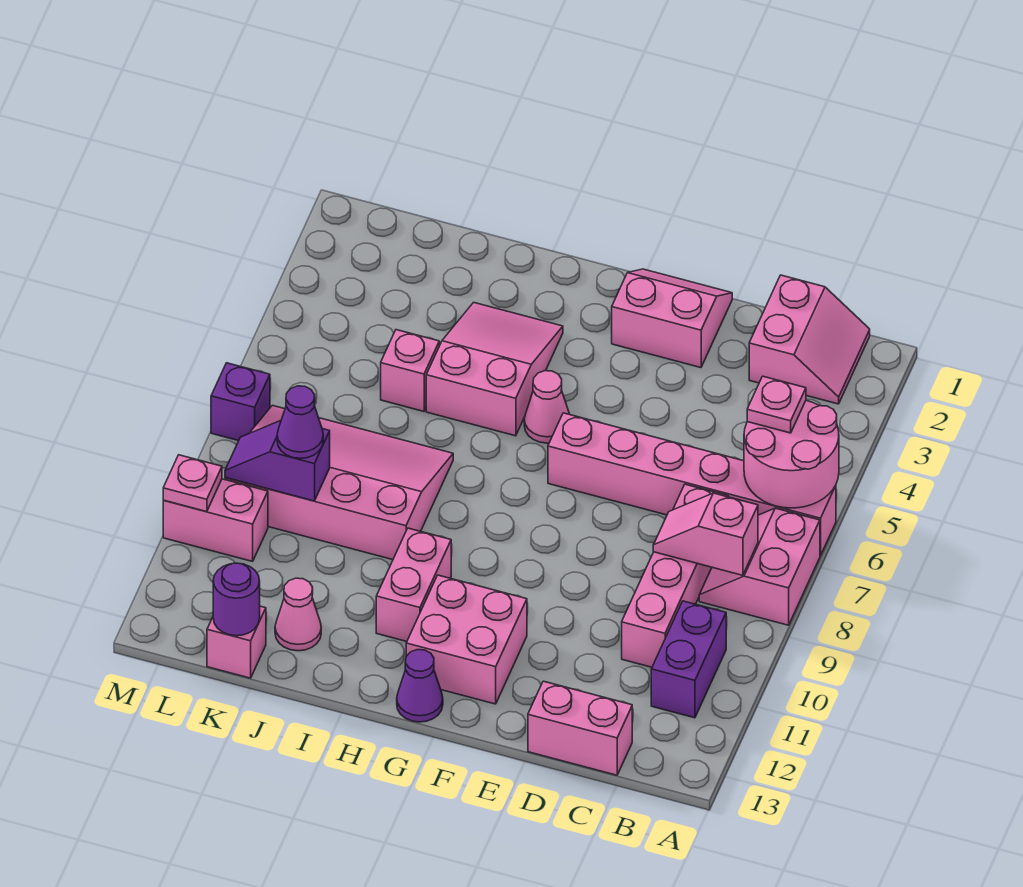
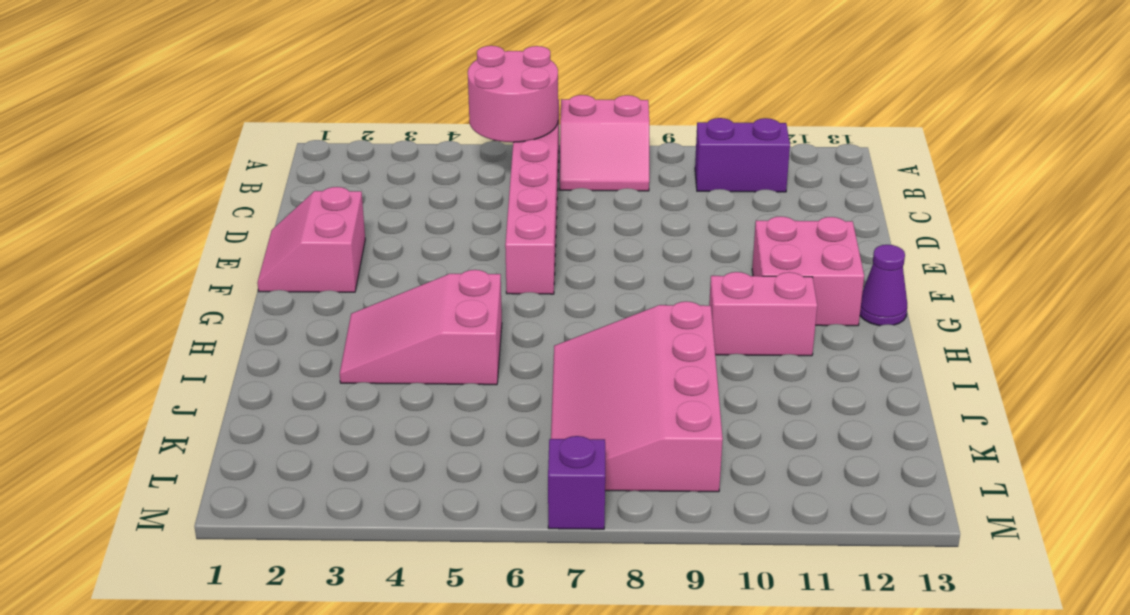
none -> pink 2x2 slope [749,275,870,404]
none -> pink 1x4 brick [622,484,728,667]
none -> pink 1x2 brick [528,681,632,775]

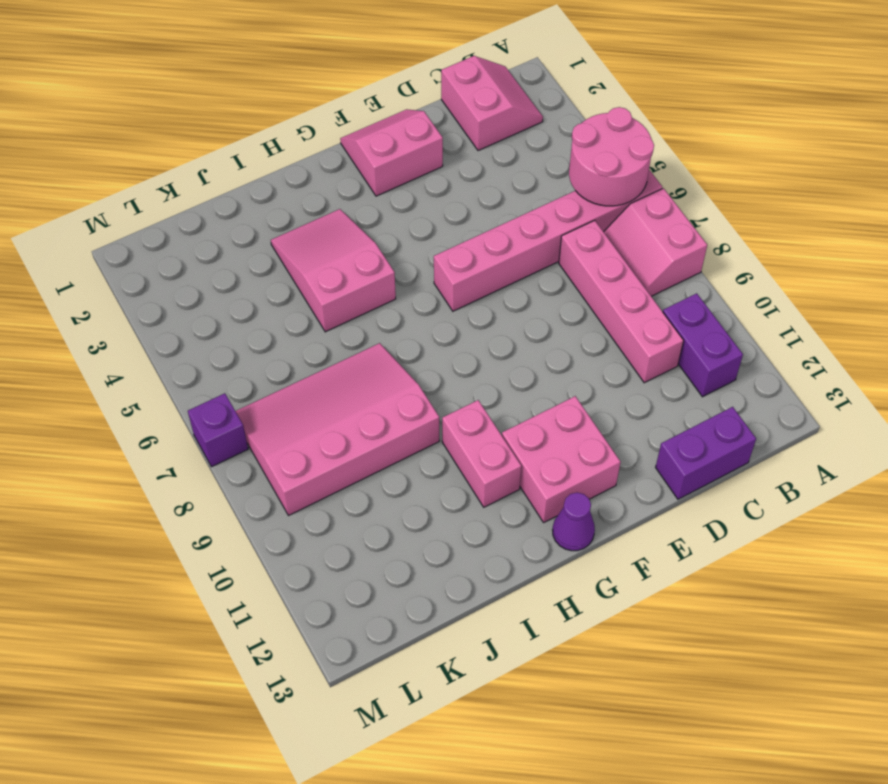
purple 1x2 brick [656,407,756,499] -> pink 1x2 brick [528,681,632,775]
none -> pink 1x1 cone [524,371,569,443]
none -> pink 1x1 brick [381,330,439,411]
none -> pink 1x1 cone [275,578,321,651]

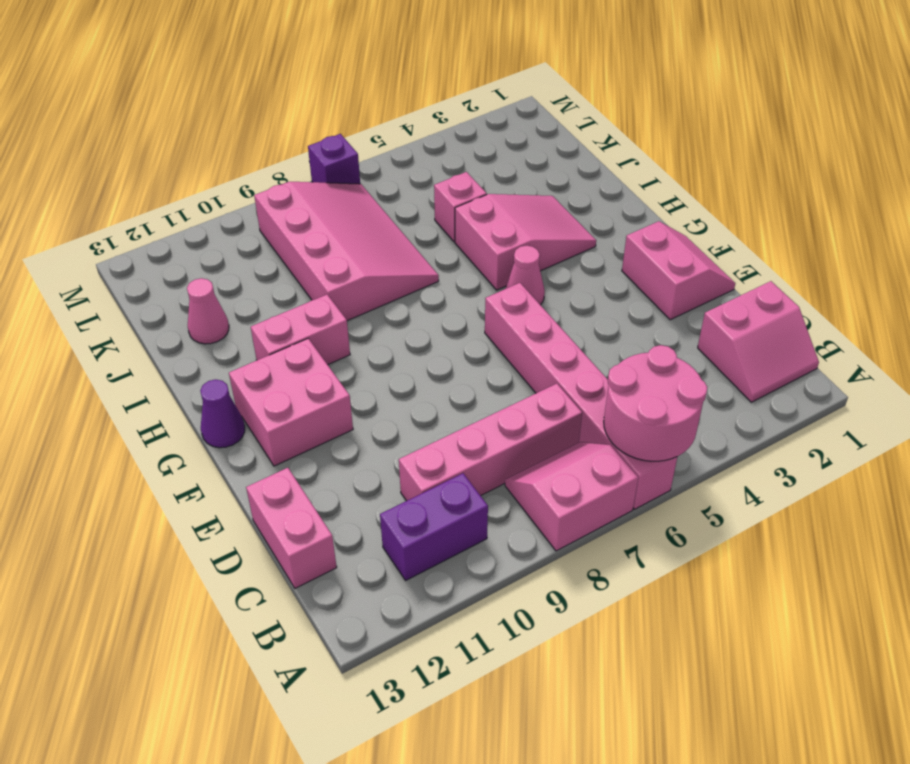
none -> pink 1x1 brick [207,606,266,678]
none -> pink 1x2 brick [163,479,268,561]
none -> pink 1x2 slope [653,493,758,575]

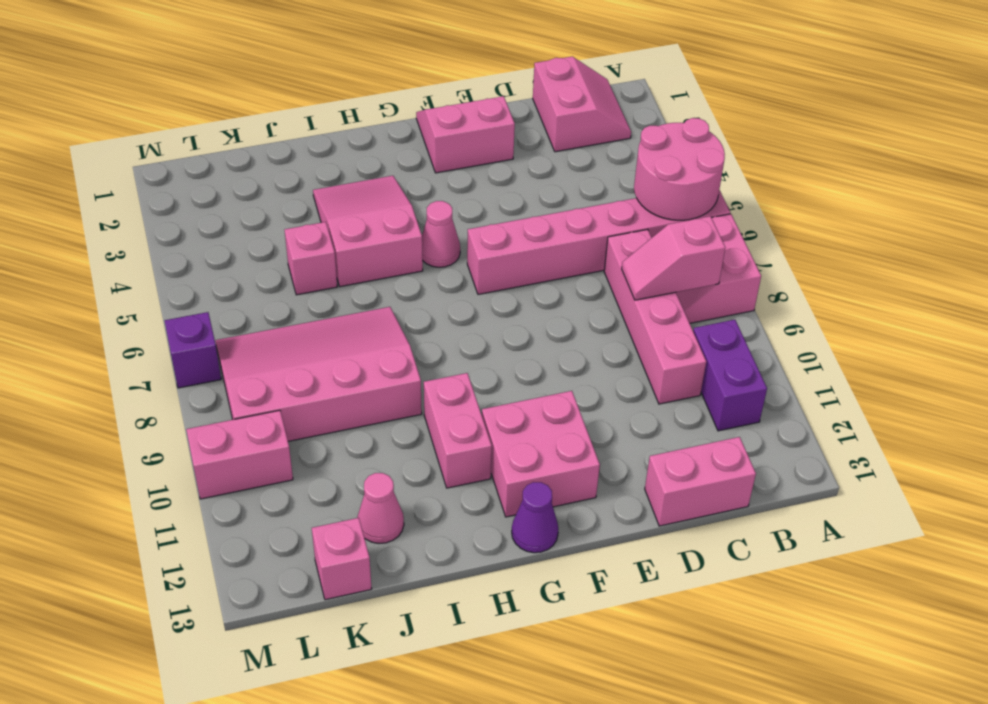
none -> purple 1x2 slope [225,421,330,501]
none -> purple 1x1 round brick [213,563,260,636]
none -> pink 1x1 plate [163,455,222,512]

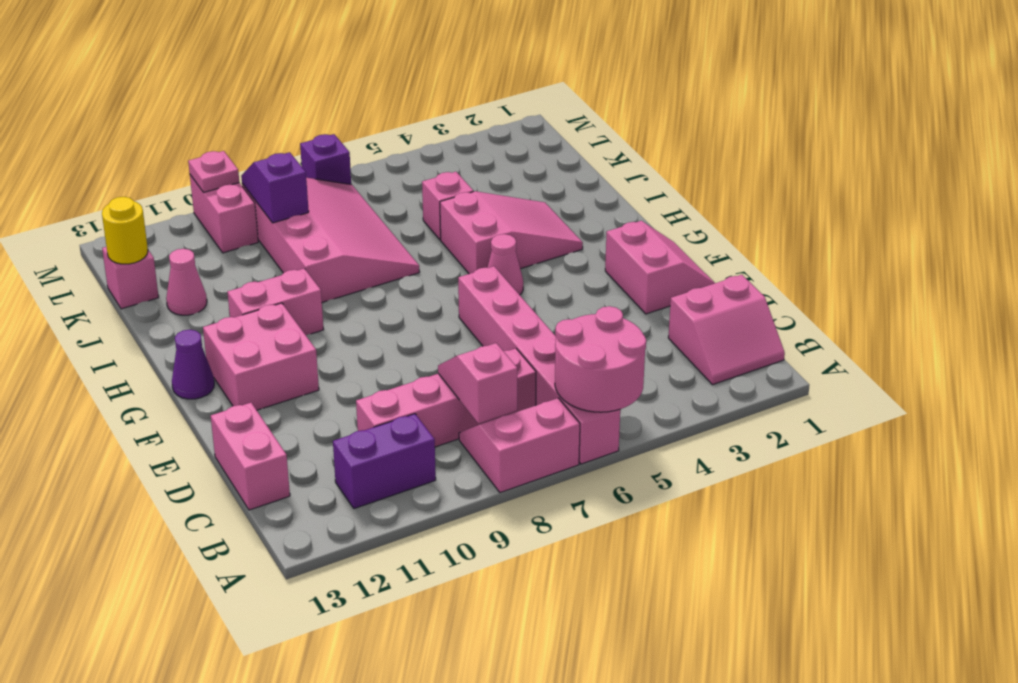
yellow 1x1 round brick [102,197,148,264] -> purple 1x1 round brick [213,563,260,636]
none -> pink 1x1 plate [747,376,806,433]
none -> purple 1x1 cone [277,386,323,458]

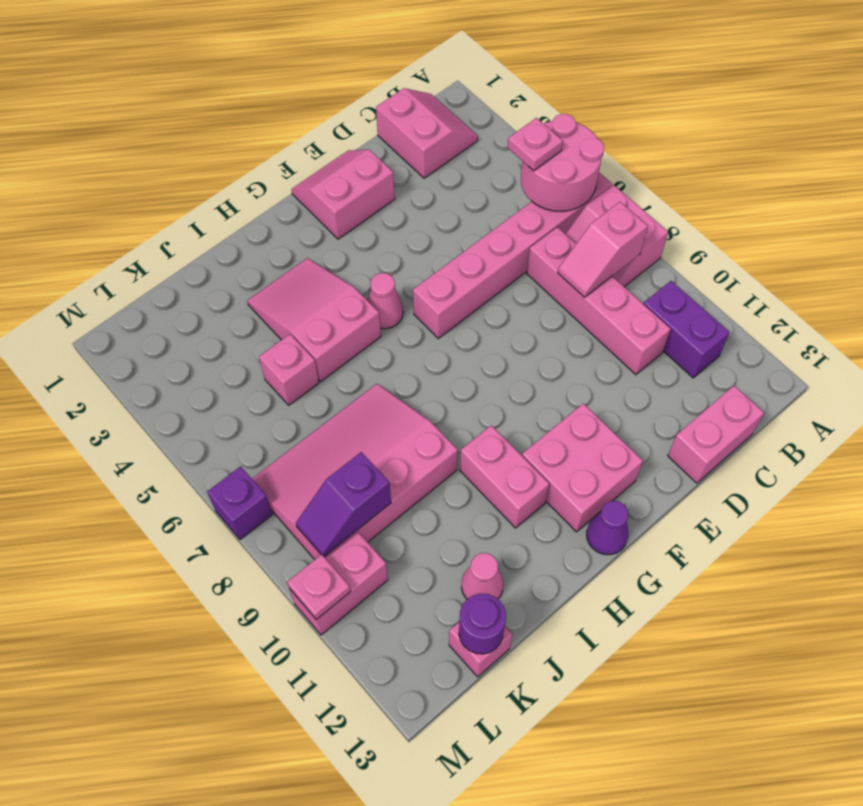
none -> purple 1x1 cone [277,386,323,458]

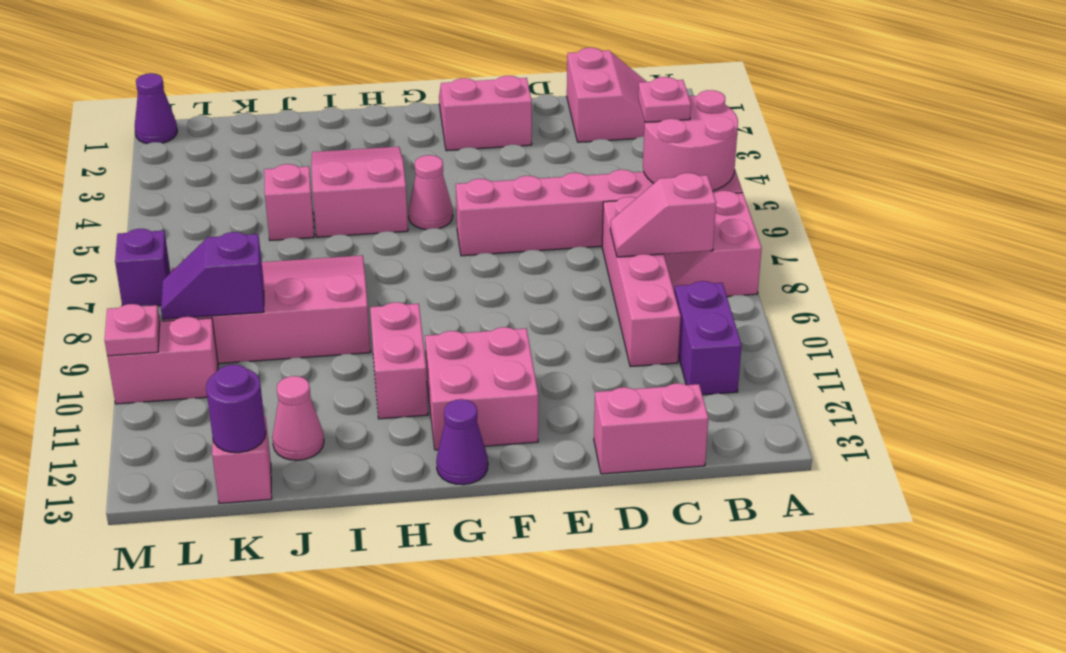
purple 1x1 cone [135,73,178,144] -> purple 1x1 cone moved to [277,386,323,458]

